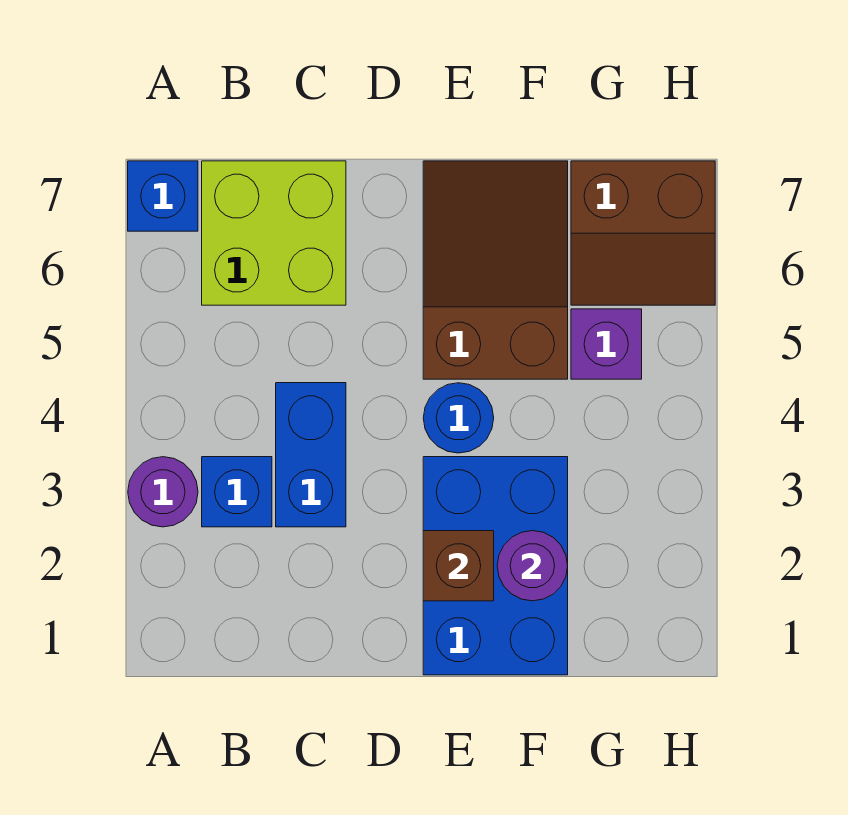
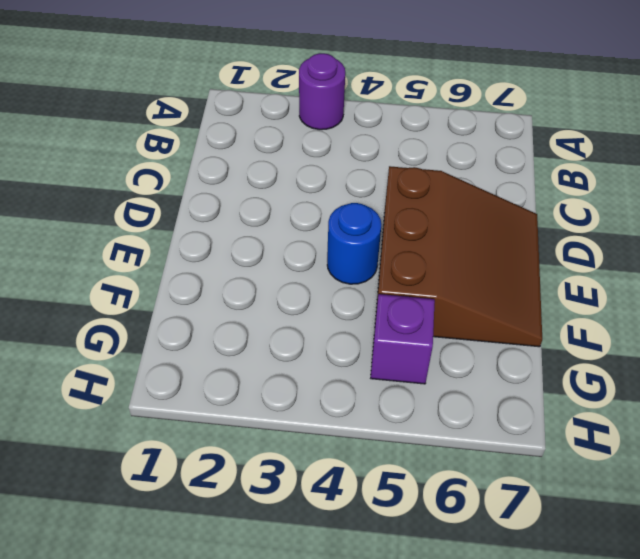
brown 3x3 slope [375,166,542,347] -> brown 2x3 slope [423,161,568,379]
none -> blue 1x1 brick [128,161,198,231]
none -> blue 1x1 brick [202,457,272,527]
none -> lime 2x2 brick [202,161,346,305]

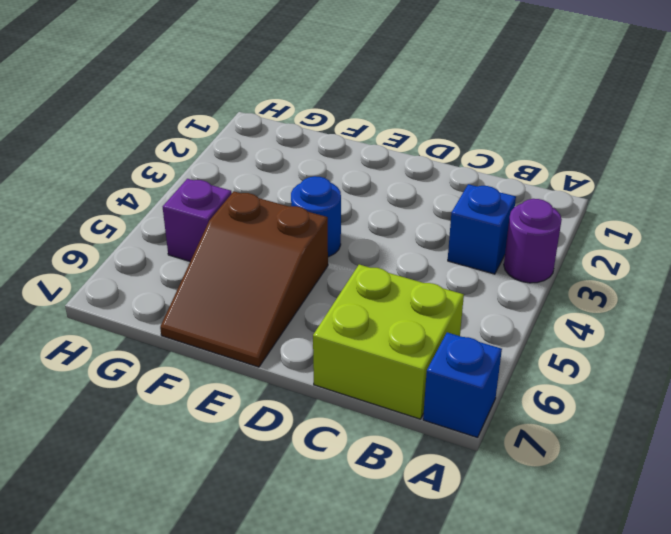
none -> blue 1x2 brick [276,383,346,527]
none -> blue 2x3 brick [423,457,568,675]
none -> brown 2x2 slope [571,161,715,305]

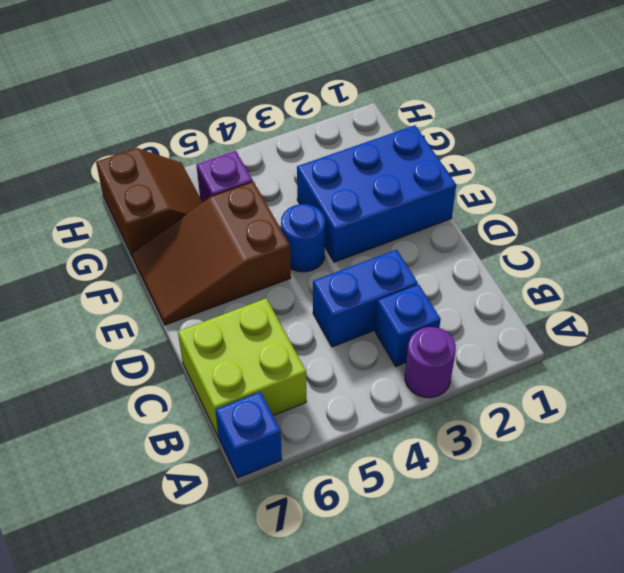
none -> brown 1x1 brick [423,531,494,601]
none -> purple 1x1 round brick [497,531,568,601]

